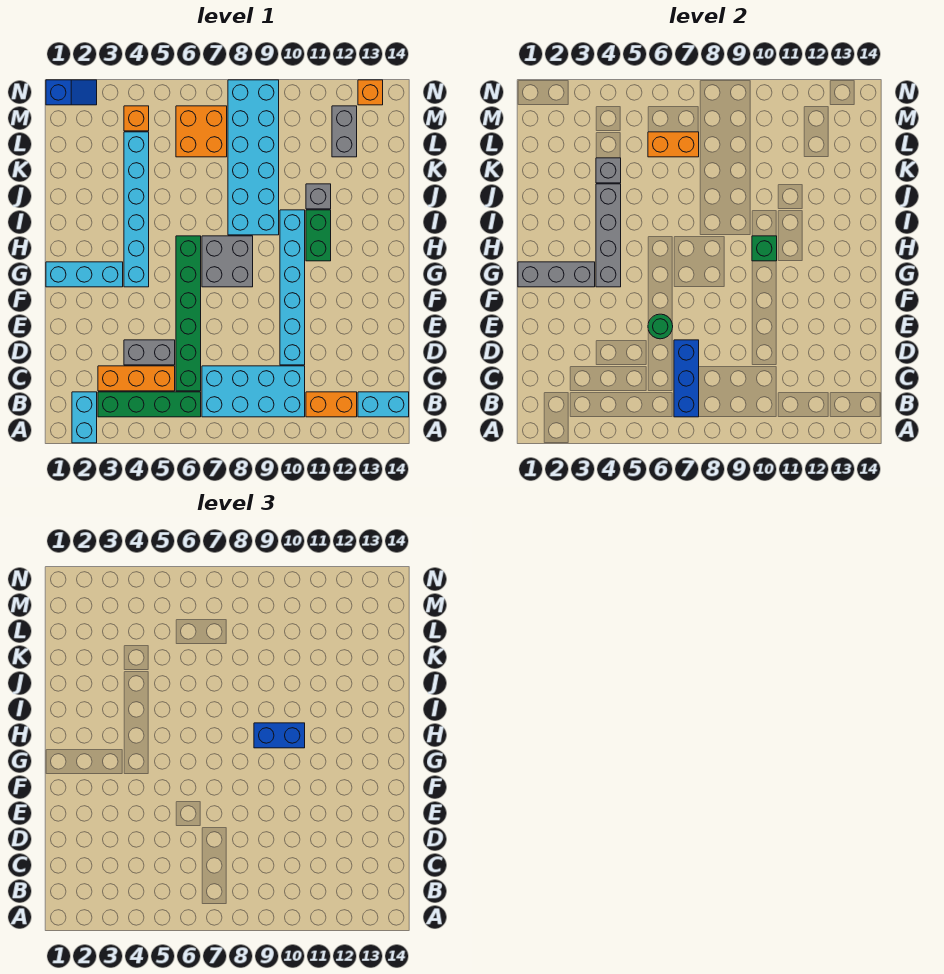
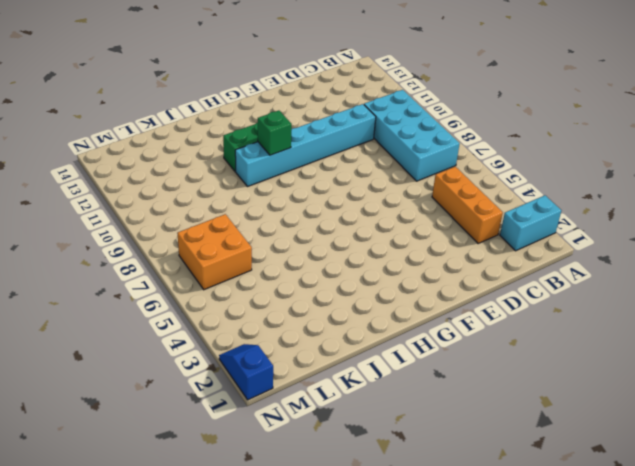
none -> green 1x4 brick [98,392,201,417]
none -> orange 1x2 brick [306,392,357,417]
none -> cyan 1x2 brick [358,392,409,417]

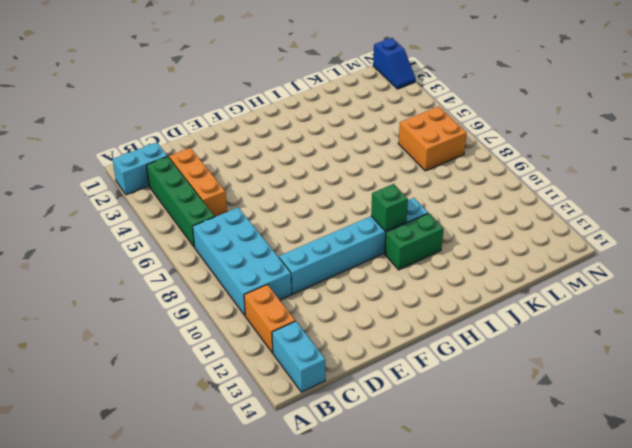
none -> green 1x6 brick [176,236,201,391]
none -> grey 1x2 brick [124,340,175,365]
none -> cyan 1x3 brick [46,262,123,287]

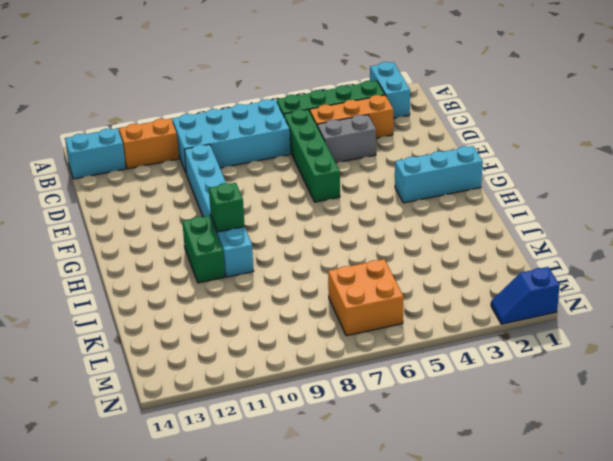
green 1x4 brick [284,109,340,202] -> green 1x6 brick [176,236,201,391]
none -> cyan 1x6 brick [124,132,149,287]
none -> grey 2x2 brick [202,236,253,287]
none -> cyan 2x6 brick [228,80,279,235]

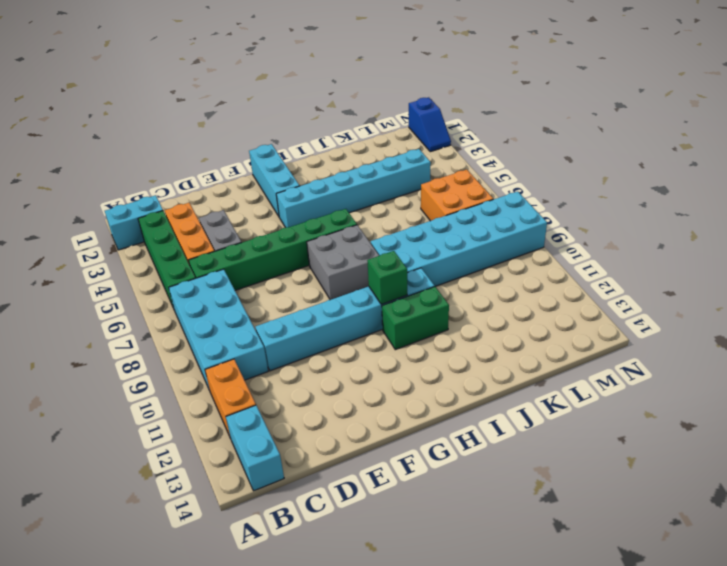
none -> grey 1x1 brick [306,184,331,209]
none -> grey 1x2 brick [332,106,357,157]
none -> orange 1x1 brick [124,106,149,131]

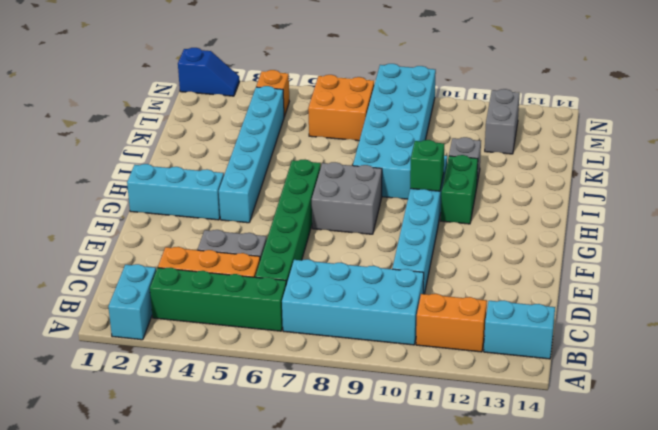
none -> orange 1x1 brick [358,80,383,105]
none -> blue 1x3 brick [674,340,699,417]
none -> green 1x1 round brick [648,314,673,339]

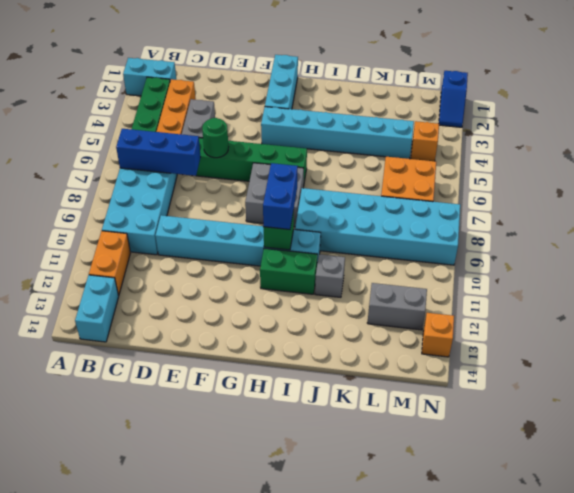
none -> grey 1x3 brick [518,262,595,287]
none -> grey 1x4 brick [596,184,621,287]
none -> grey 1x1 brick [596,158,621,183]

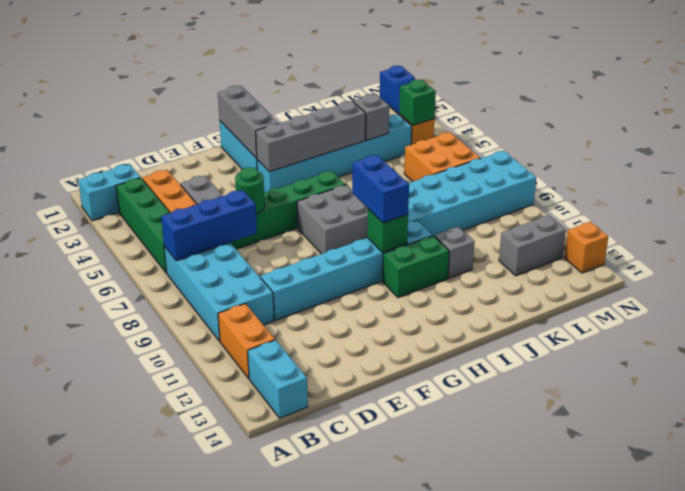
green 1x1 brick [399,80,436,125] -> none
none -> orange 1x2 brick [648,132,699,157]

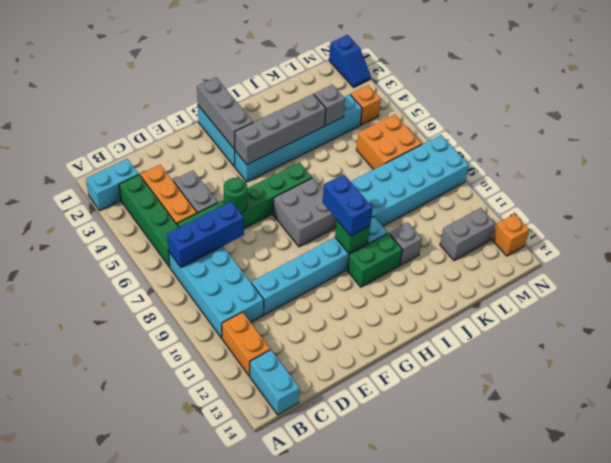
none -> orange 1x2 brick [648,132,699,157]

